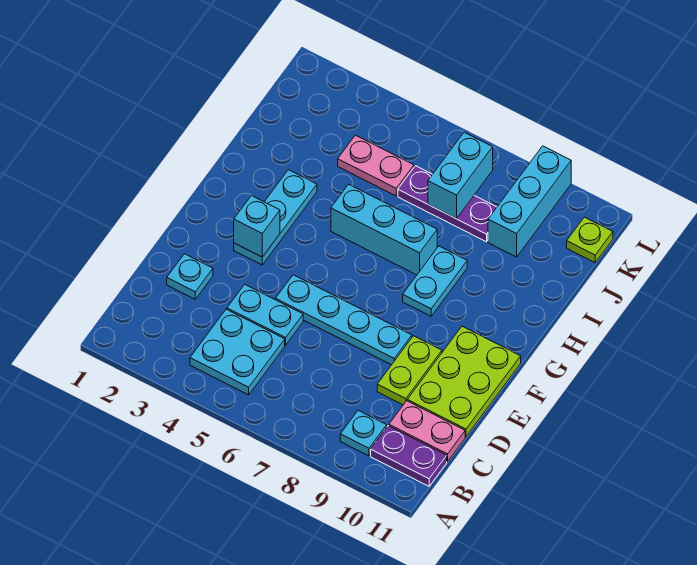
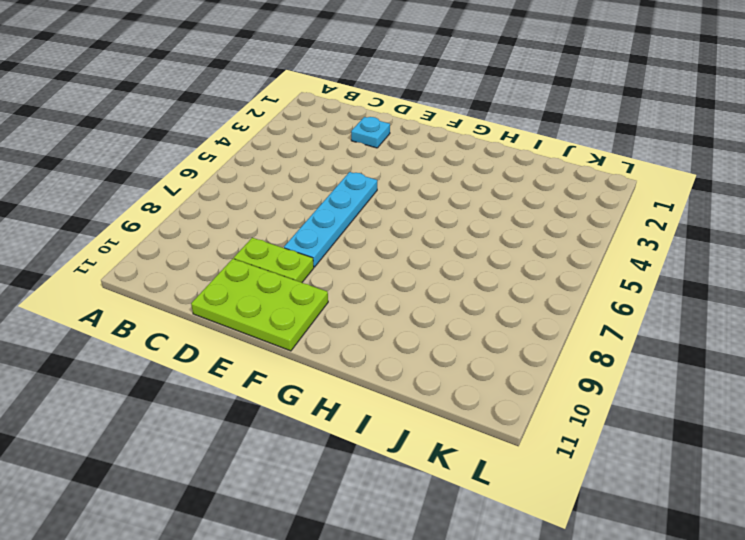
none -> cyan 2x2 plate [190,309,285,395]
none -> cyan 1x1 plate [340,410,387,456]
none -> purple 1x2 plate [371,426,447,486]

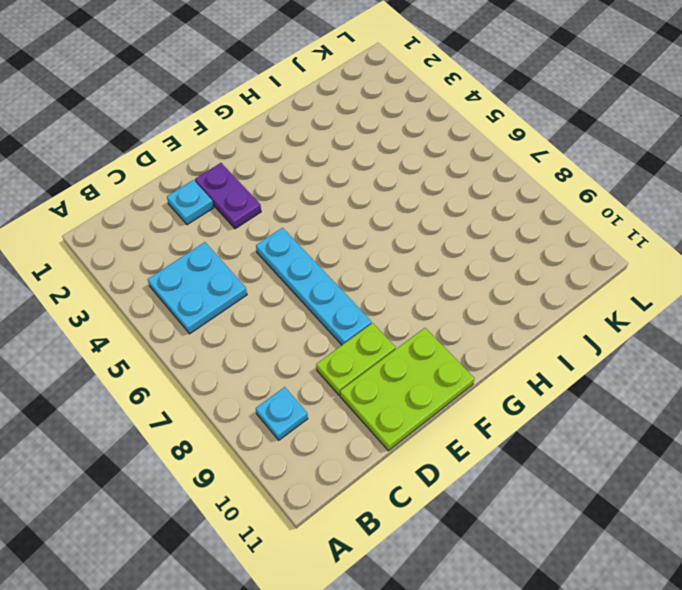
purple 1x2 plate [195,163,261,229] -> purple 1x2 plate moved to [371,426,447,486]
none -> pink 1x2 plate [389,401,465,462]
none -> cyan 1x2 plate [227,284,303,345]
none -> cyan 1x3 plate [234,170,317,265]

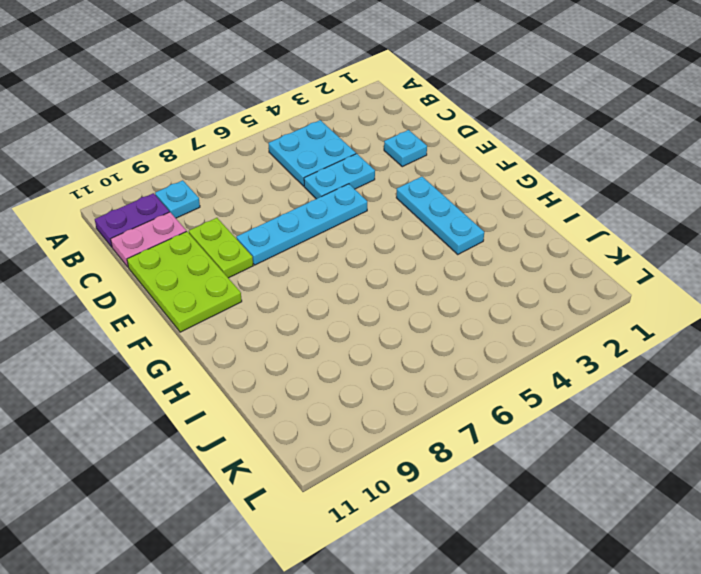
none -> cyan 1x2 plate [403,246,467,316]
none -> cyan 1x3 brick [331,184,437,275]
none -> pink 1x2 plate [338,135,414,196]

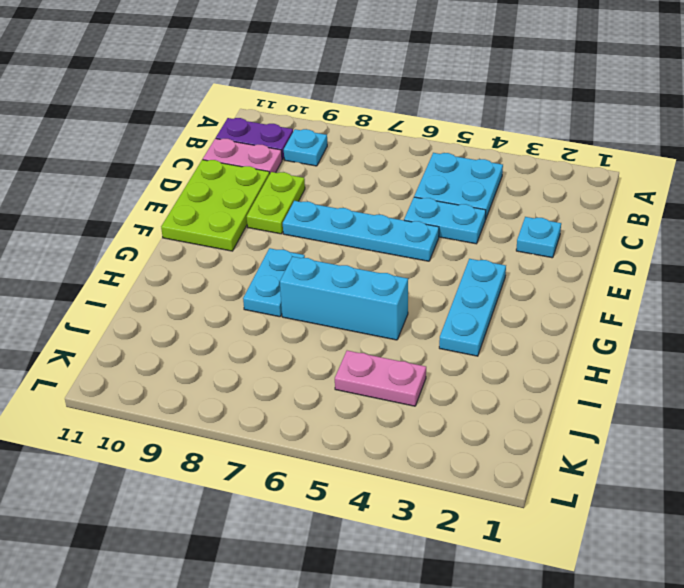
none -> purple 1x3 plate [398,166,497,242]
none -> cyan 1x3 brick [488,146,571,257]
none -> lime 1x1 plate [567,217,613,263]

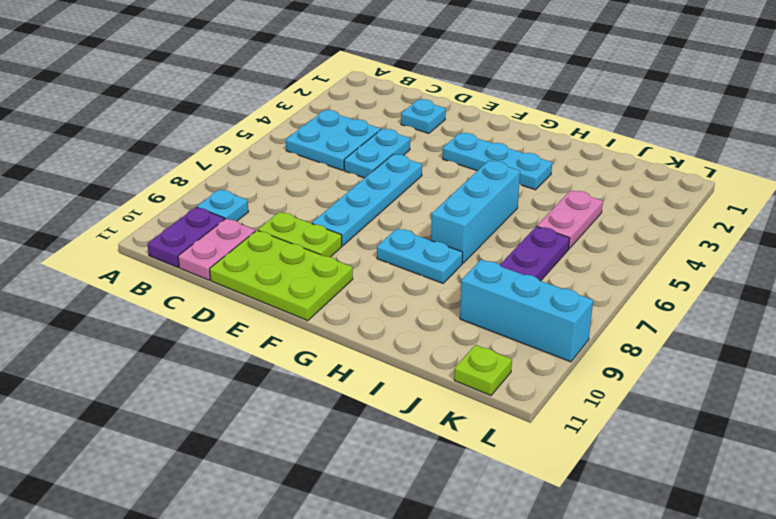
none -> cyan 1x1 brick [234,195,280,257]
none -> cyan 1x2 brick [428,132,493,219]

